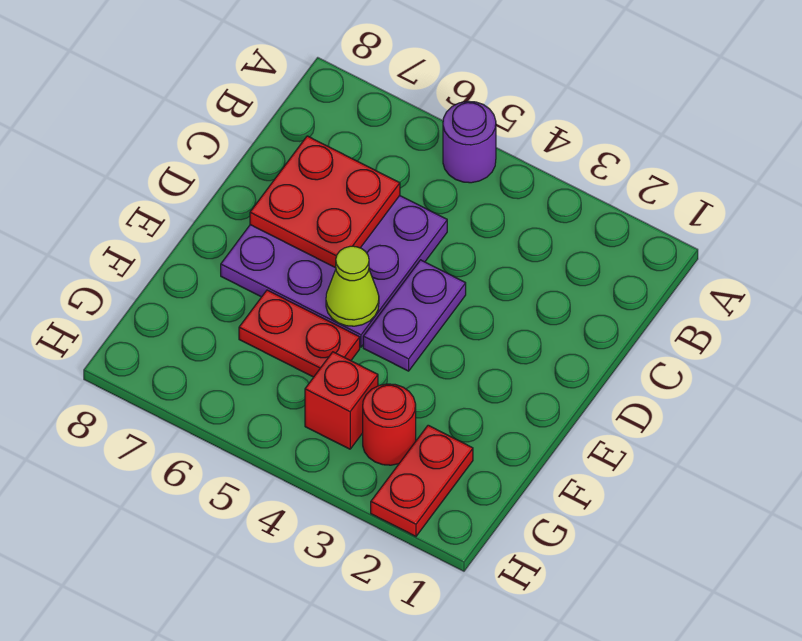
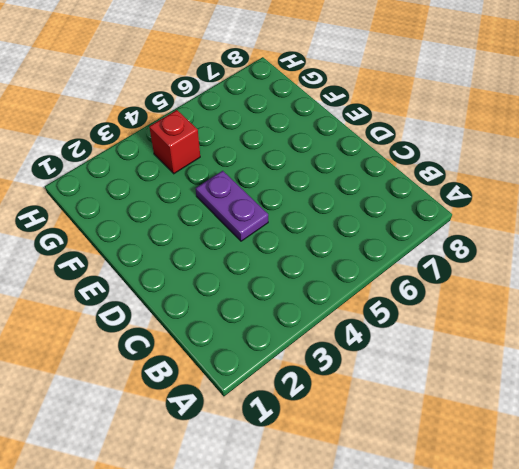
none -> purple 1x1 round brick [443,101,496,183]
none -> purple 3x3 plate [221,196,447,347]

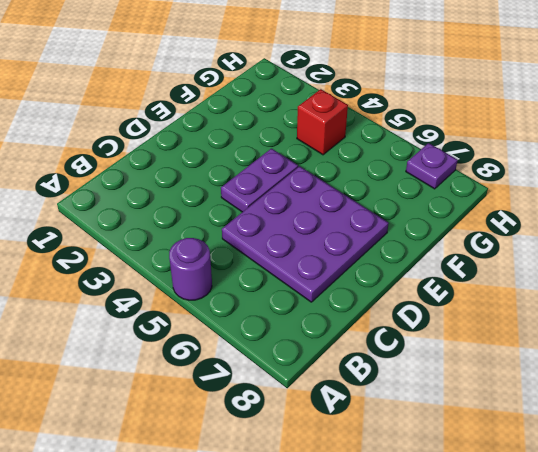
purple 1x1 plate [406,143,458,189] -> none
none -> red 1x2 plate [239,290,360,377]
none -> red 1x2 plate [371,425,473,536]

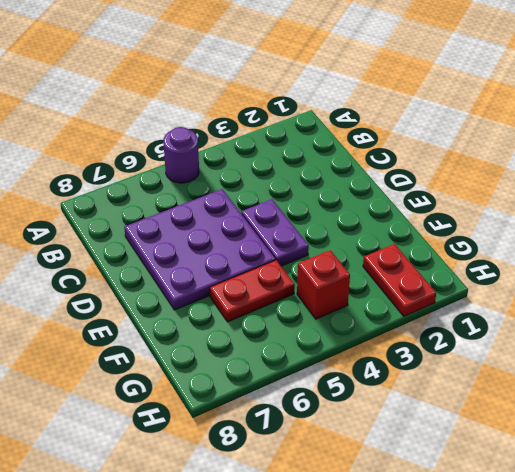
none -> red 1x1 round brick [363,384,416,465]
none -> red 2x2 plate [250,136,400,268]

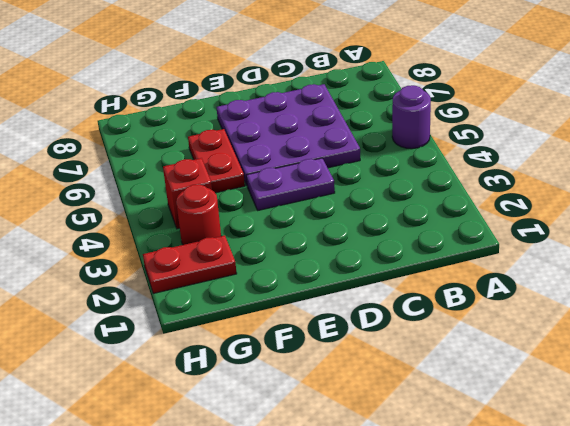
none -> red 2x2 plate [250,136,400,268]
none -> lime 1x1 cone [326,246,379,326]

